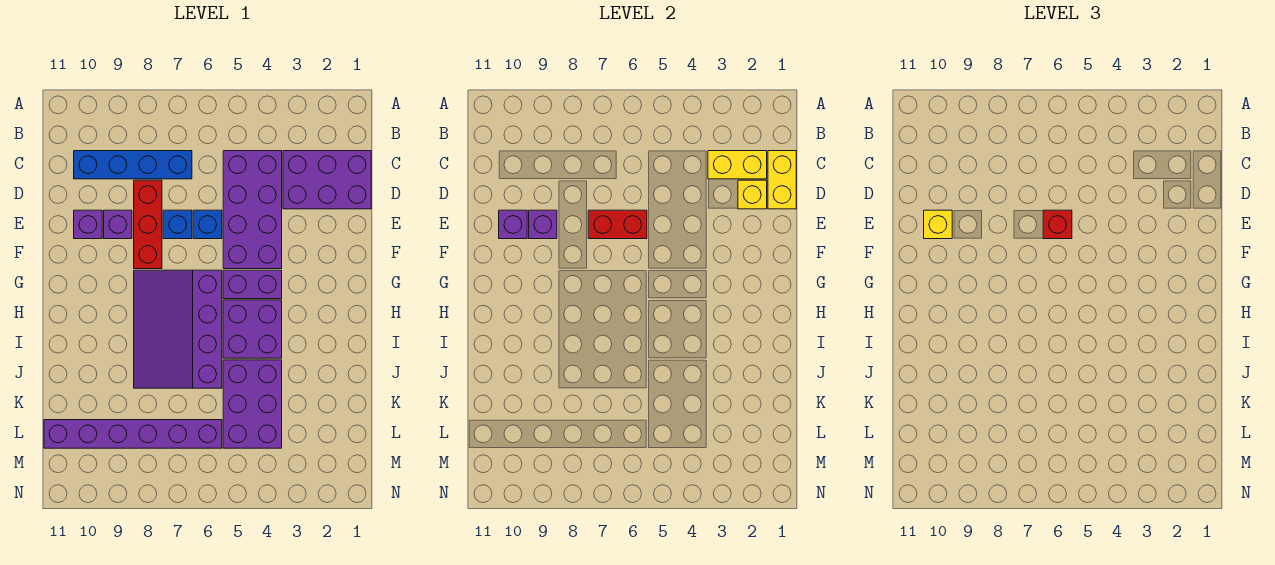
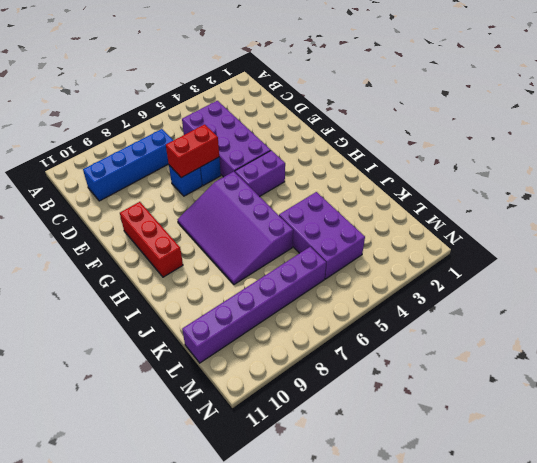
red 1x3 brick [120,202,183,277] -> red 1x3 brick moved to [134,180,162,269]
none -> purple 2x3 brick [283,151,371,209]
none -> purple 1x1 brick [104,210,132,239]
none -> purple 1x1 brick [74,210,102,239]

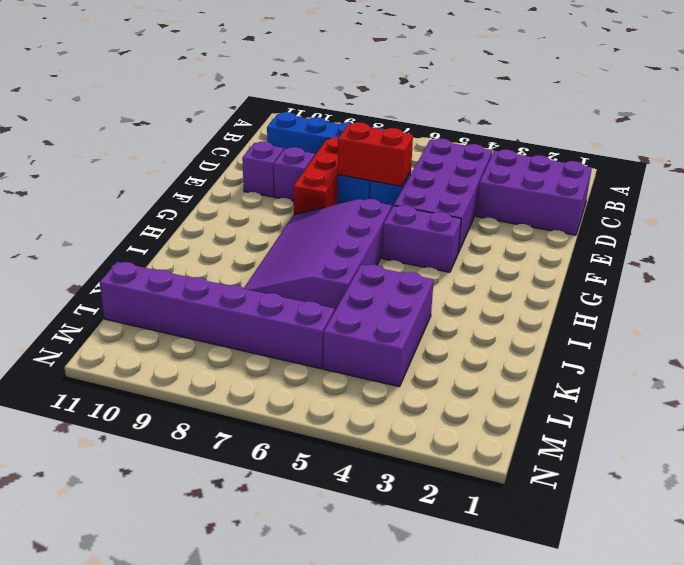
none -> purple 2x2 brick [223,300,282,358]
none -> yellow 1x2 brick [768,151,796,209]
none -> yellow 1x2 brick [708,151,767,179]

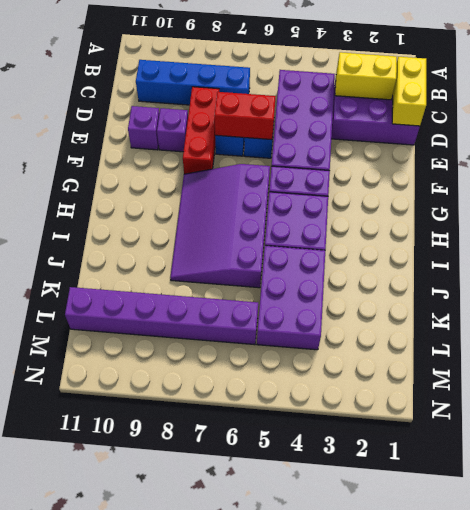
none -> yellow 1x1 brick [738,180,767,209]
none -> purple 1x1 brick [529,210,557,239]
none -> purple 1x1 brick [499,210,527,239]

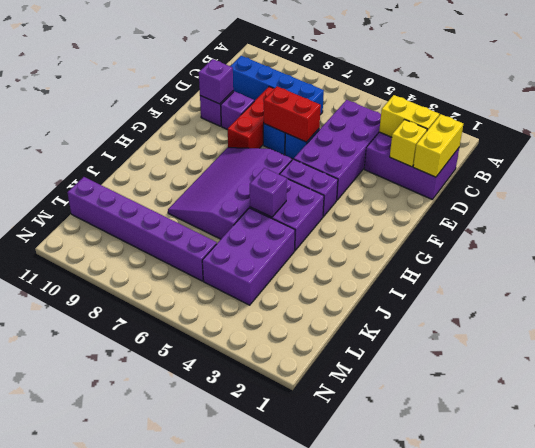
purple 1x1 brick [250,168,287,217] -> purple 1x1 brick moved to [529,210,557,239]
none -> red 1x1 brick [1043,210,1072,239]
none -> yellow 1x1 brick [924,210,952,239]

